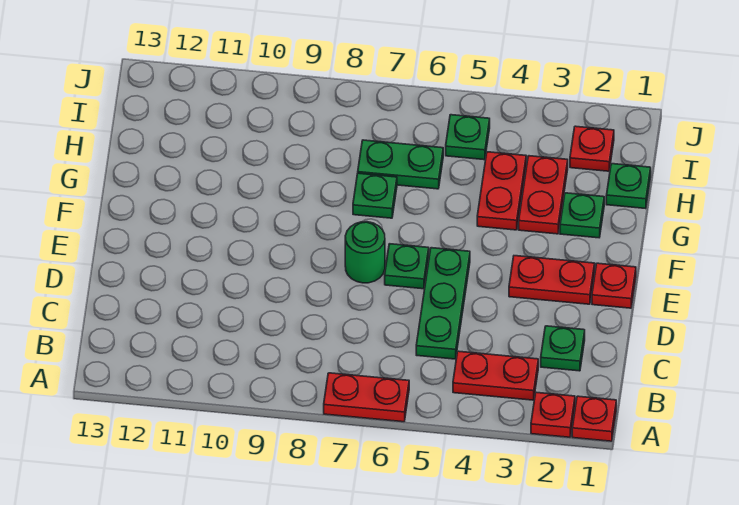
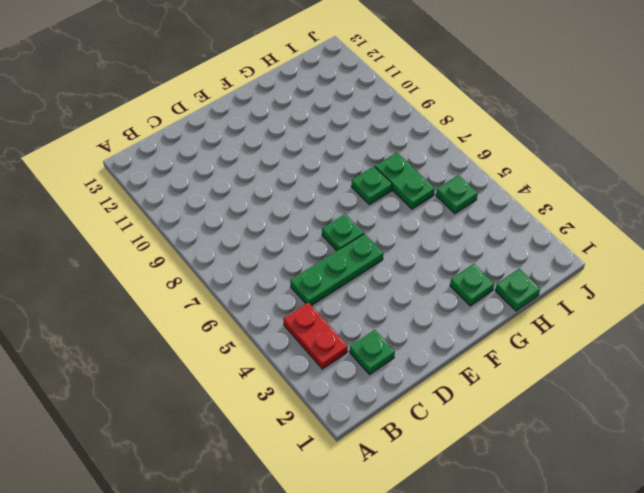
none -> red 1x1 plate [572,396,616,441]
none -> red 1x1 plate [531,392,575,437]
none -> red 1x2 plate [324,373,409,422]

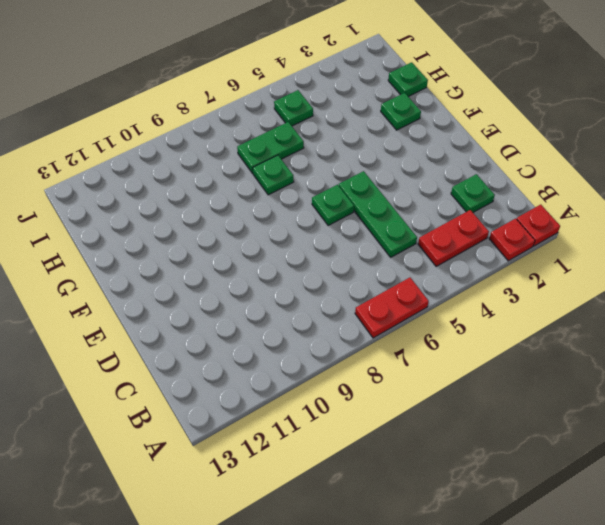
none -> red 1x1 plate [592,263,636,308]
none -> red 1x2 plate [509,256,595,304]
none -> green 1x1 round brick [345,222,385,283]

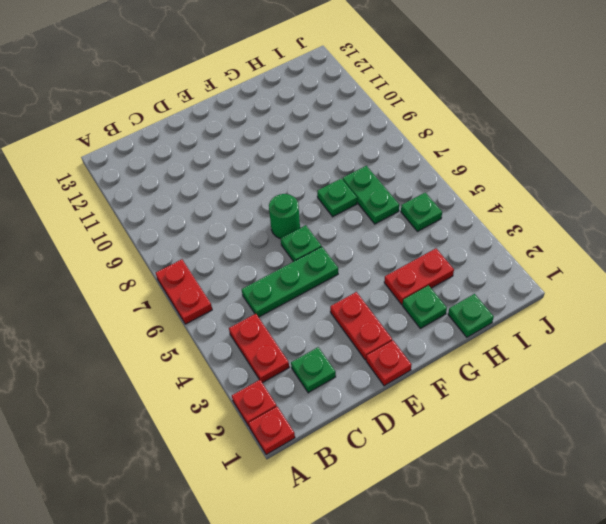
none -> red 1x2 plate [477,152,526,230]
none -> red 1x1 plate [570,126,614,171]

